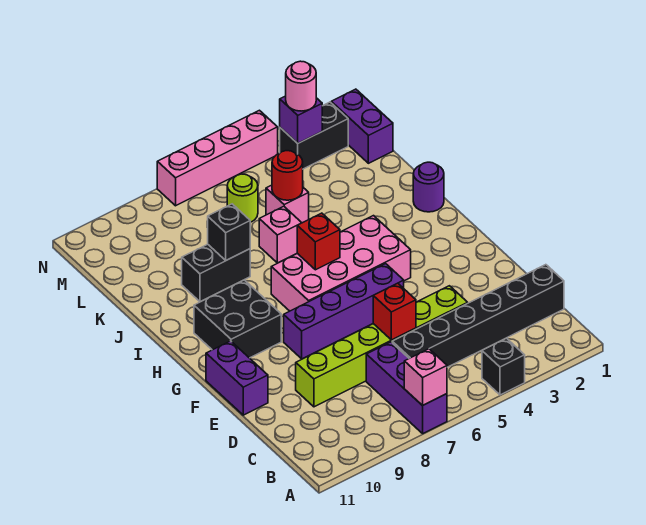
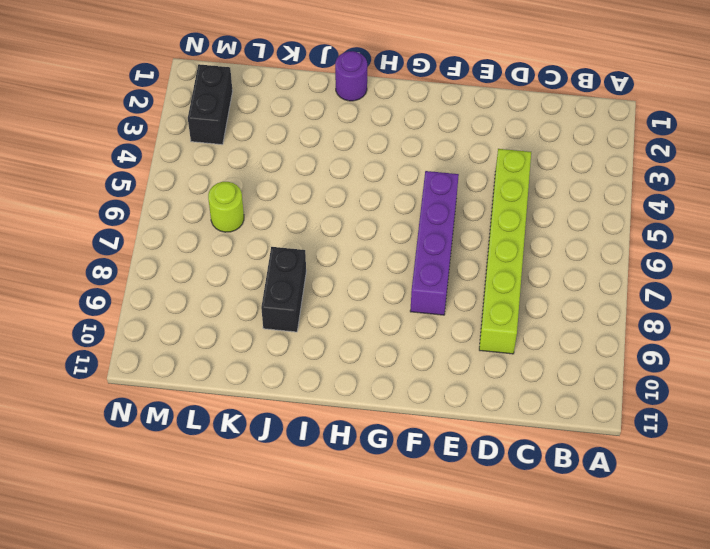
none -> black 1x1 brick [482,338,525,395]
none -> purple 1x3 brick [366,342,447,433]
none -> black 1x6 brick [392,265,564,367]

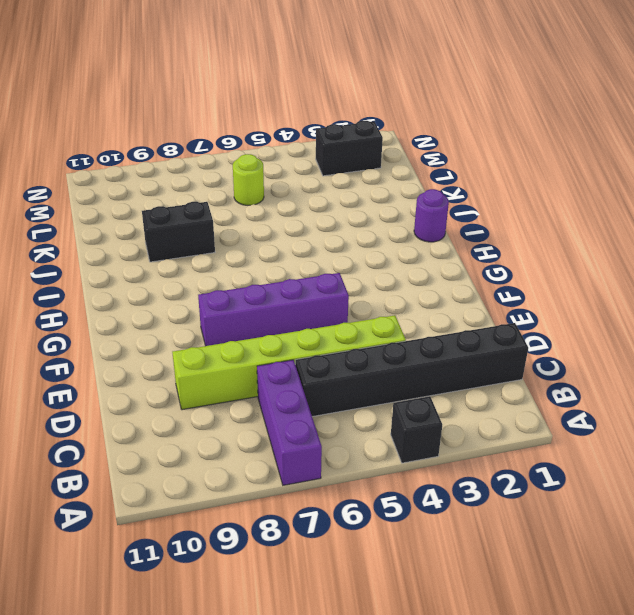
none -> purple 1x2 brick [206,341,268,415]
none -> pink 2x4 brick [271,216,411,311]
none -> black 2x2 brick [194,280,281,358]

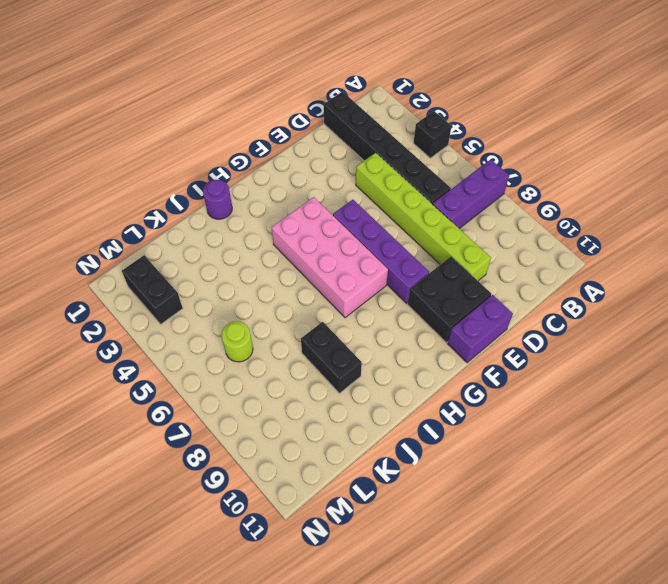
black 2x2 brick [408,256,491,343] -> black 2x2 brick moved to [194,280,281,358]
none -> pink 1x1 brick [259,206,302,263]
none -> pink 1x1 brick [266,185,309,223]
none -> purple 1x2 brick [331,89,393,163]

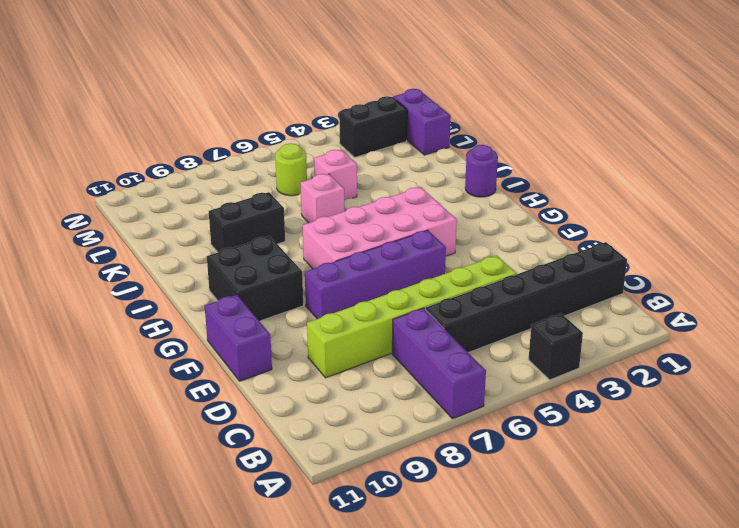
none -> pink 1x4 brick [157,110,278,206]
none -> pink 1x1 brick [404,349,447,406]
none -> red 1x1 brick [373,283,416,340]

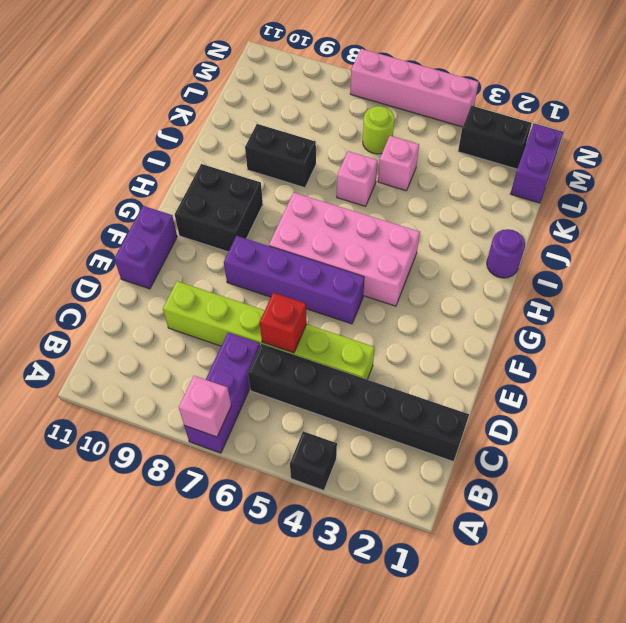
none -> red 1x1 brick [297,213,340,270]
none -> black 1x1 brick [208,204,250,260]
none -> red 1x1 round brick [272,151,303,200]

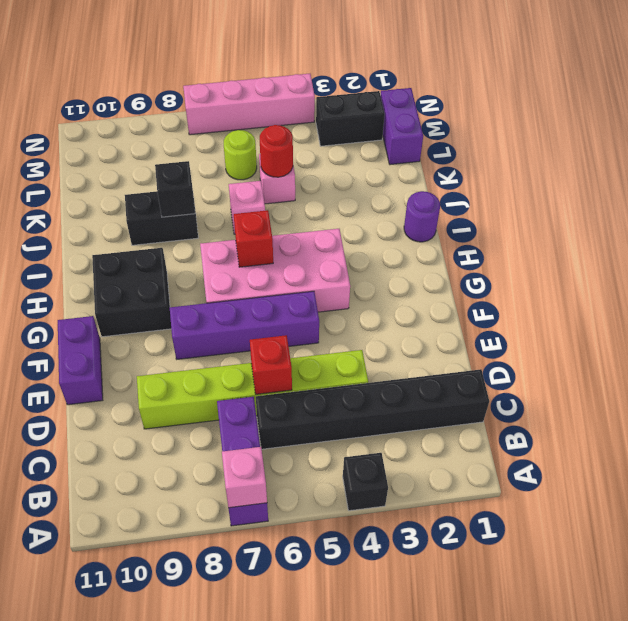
none -> purple 1x1 brick [280,96,322,143]
none -> pink 1x1 round brick [286,61,316,111]

